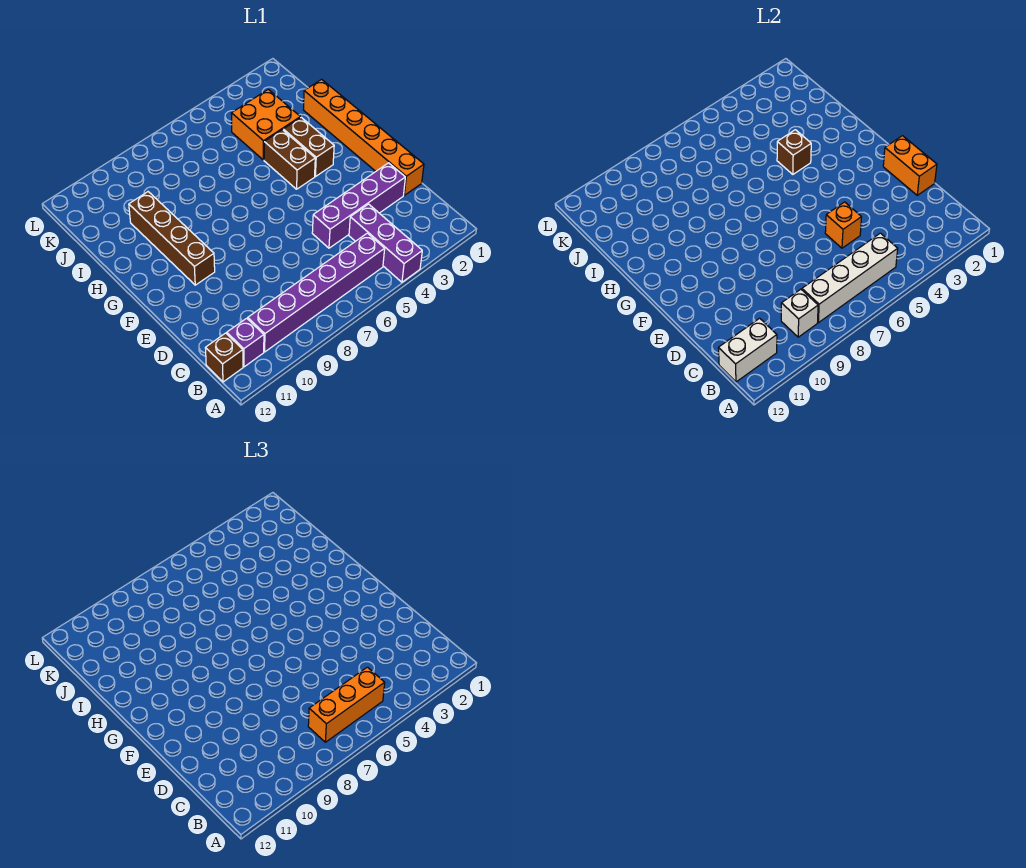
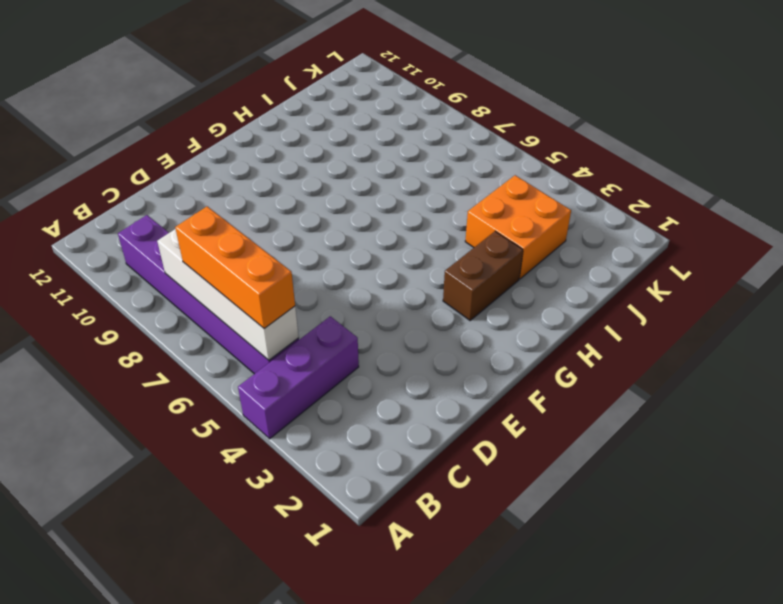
none -> purple 1x1 brick [227,318,264,367]
none -> brown 1x1 brick [206,333,243,382]
none -> orange 1x6 brick [304,79,424,195]

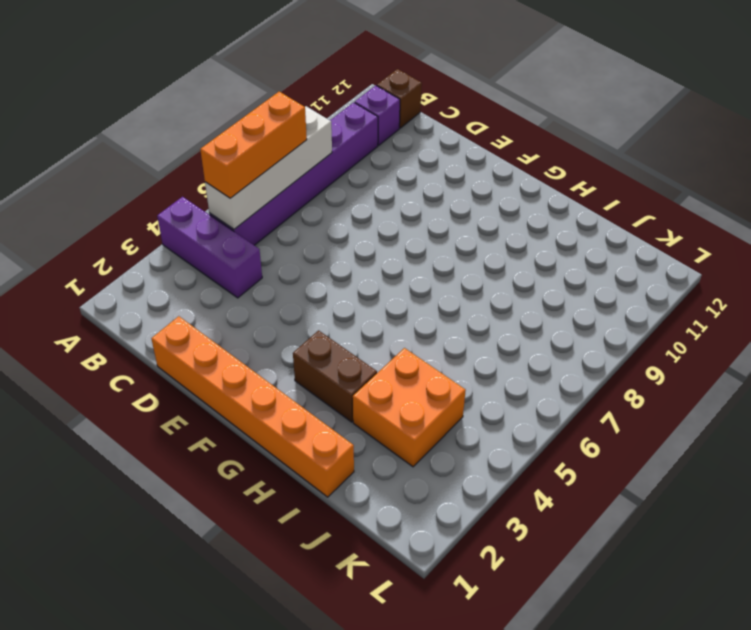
none -> purple 1x4 brick [312,163,405,248]
none -> brown 1x4 brick [129,192,215,285]
none -> brown 1x2 brick [264,130,315,189]

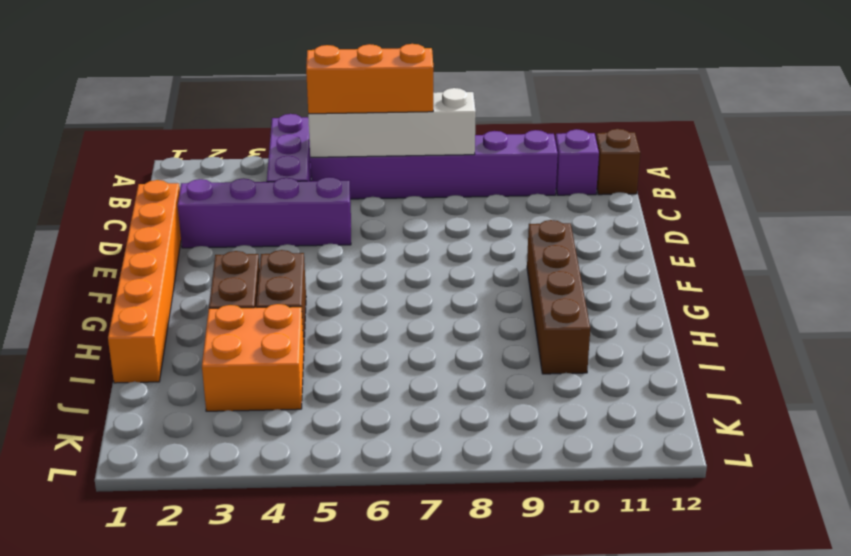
none -> white 1x1 brick [781,289,818,337]
none -> white 1x2 brick [719,318,777,382]
none -> orange 1x2 brick [883,136,937,195]

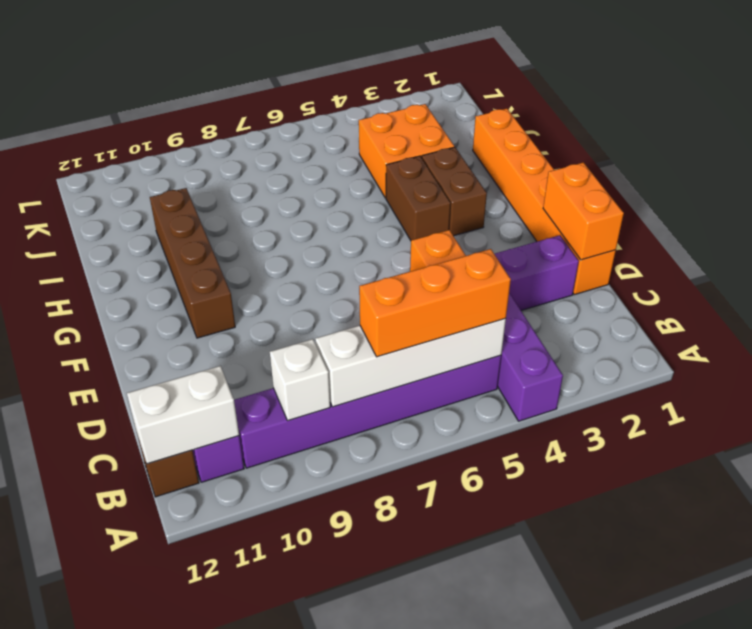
none -> brown 1x1 brick [777,130,811,174]

